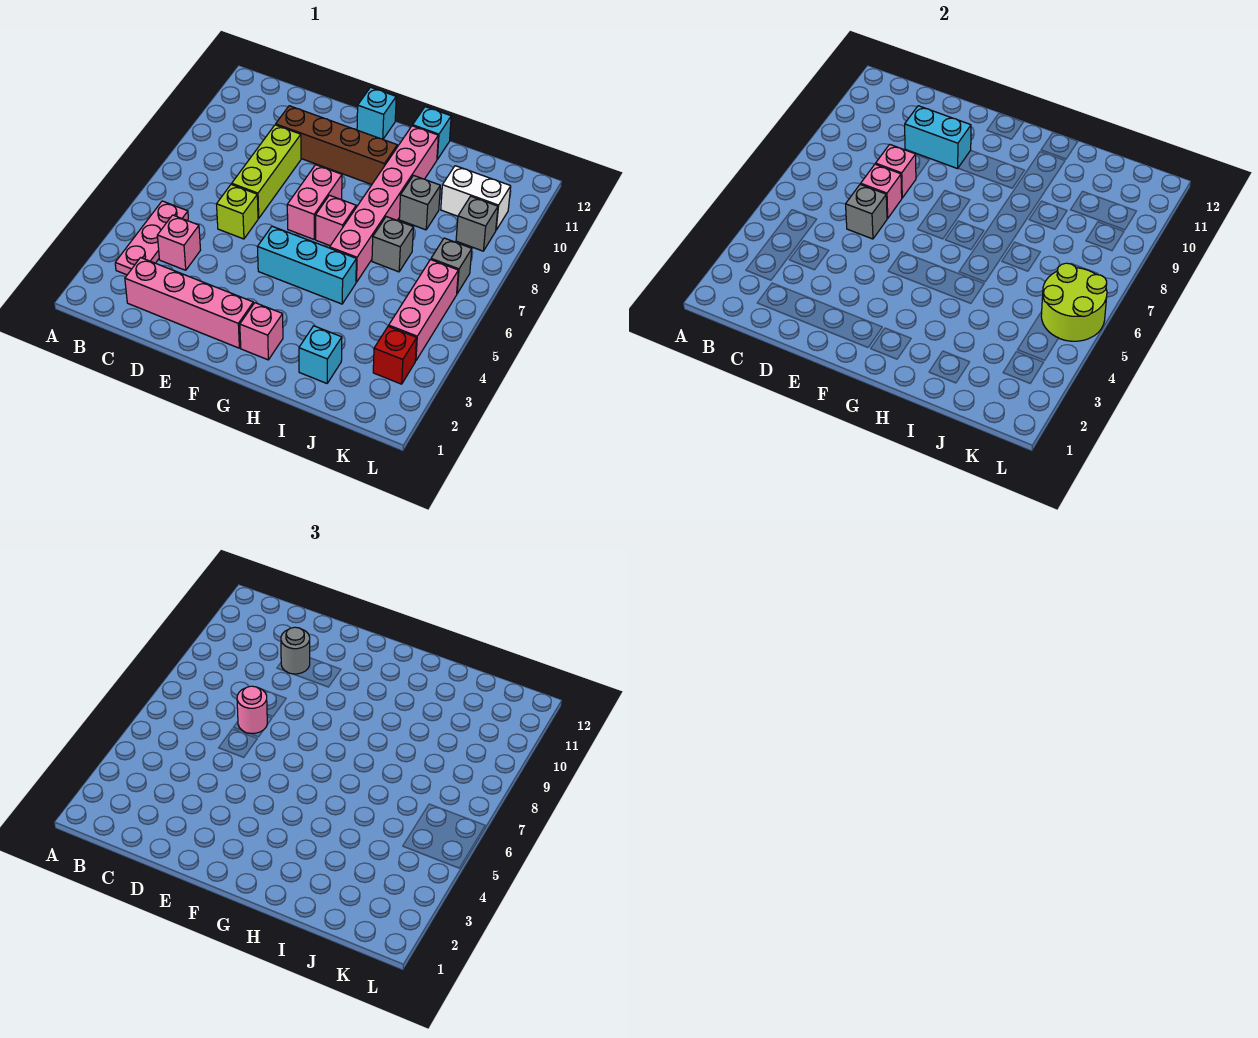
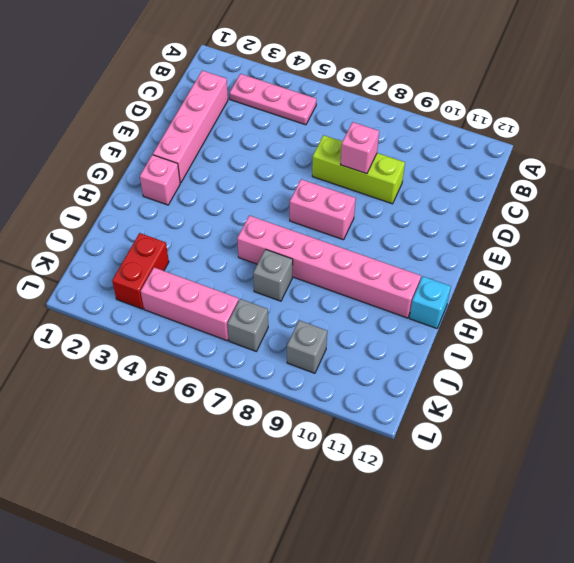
red 1x2 brick [112,233,169,309] -> red 1x1 brick [373,326,417,384]
none -> pink 1x1 brick [157,215,200,270]
none -> lime 1x1 brick [217,184,258,239]
none -> brown 1x4 brick [276,106,397,185]

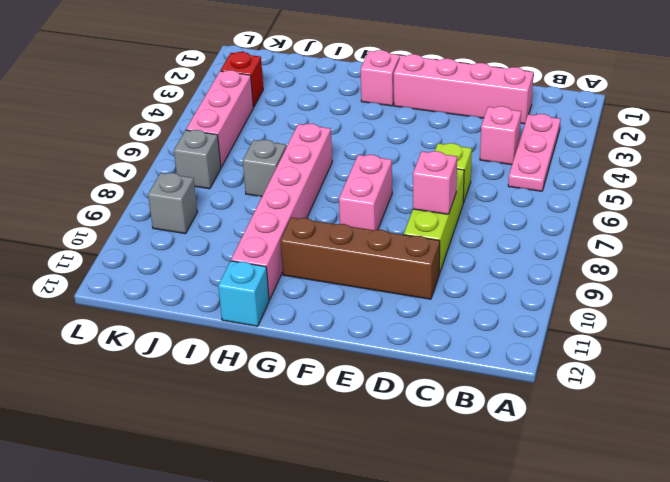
none -> cyan 1x3 brick [258,226,356,304]
none -> cyan 1x1 brick [357,87,396,139]
none -> pink 1x1 brick [316,195,356,246]

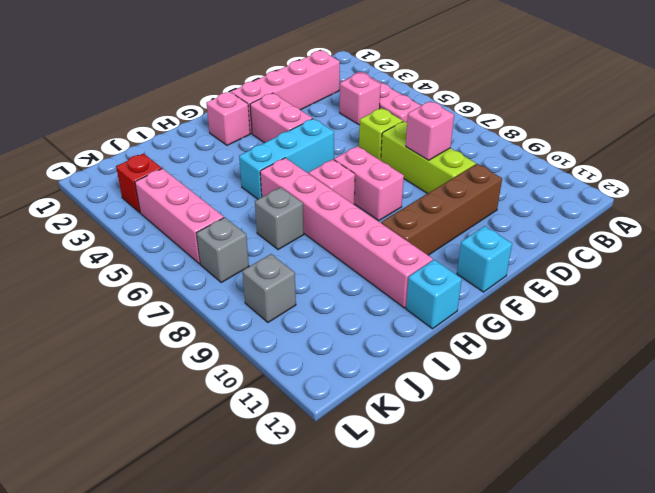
pink 1x2 brick [250,93,313,143] -> none
none -> cyan 1x1 brick [299,326,342,383]
none -> grey 1x1 brick [399,175,440,230]
none -> white 1x2 brick [441,166,511,230]

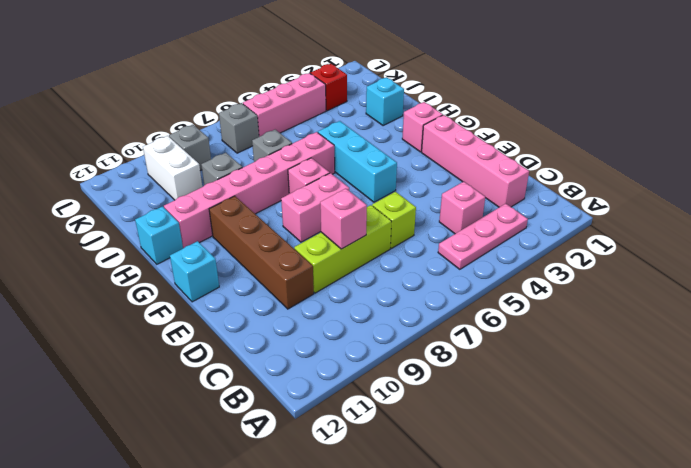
none -> grey 1x1 brick [846,184,887,239]
none -> pink 1x1 brick [861,164,902,218]
none -> cyan 1x2 brick [905,106,971,169]

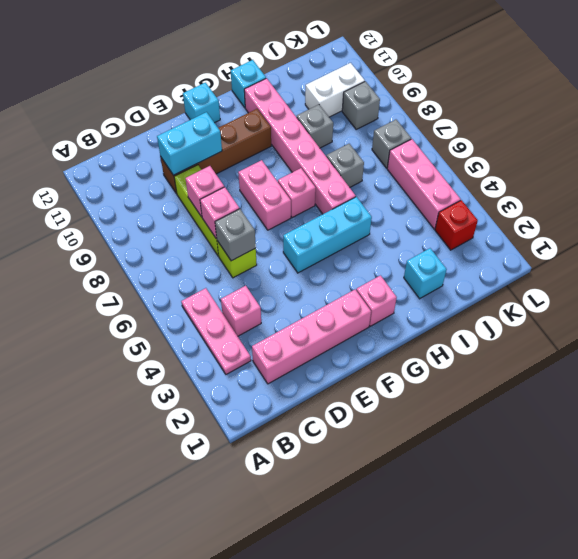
none -> lime 2x2 round brick [1041,263,1107,341]
none -> pink 1x1 round brick [237,686,267,733]
none -> grey 1x1 round brick [281,627,310,674]

